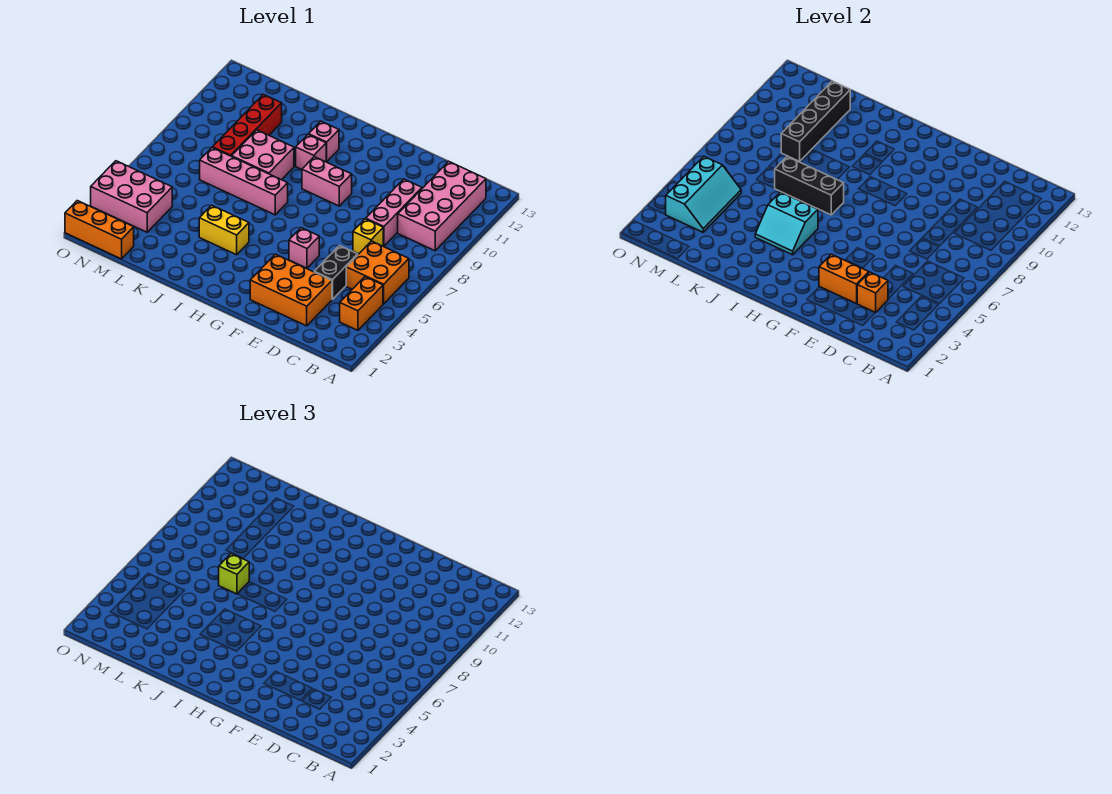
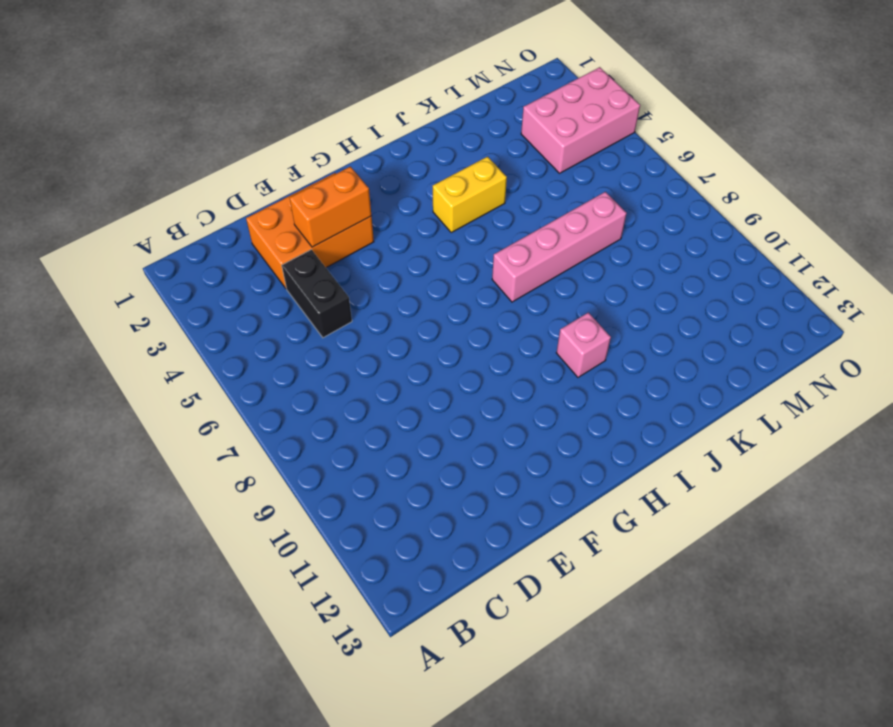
none -> orange 1x2 brick [340,277,383,330]
none -> orange 2x2 brick [346,241,409,304]
none -> pink 2x4 brick [398,161,486,251]

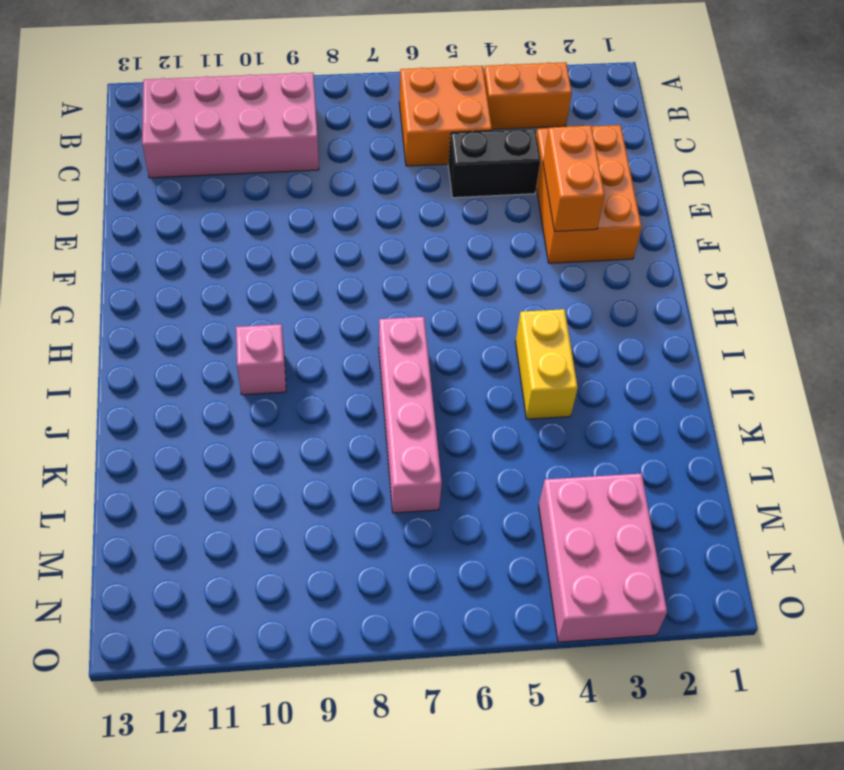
none -> yellow 1x1 brick [353,219,383,254]
none -> pink 1x3 brick [366,179,422,246]
none -> pink 1x1 brick [289,228,319,268]

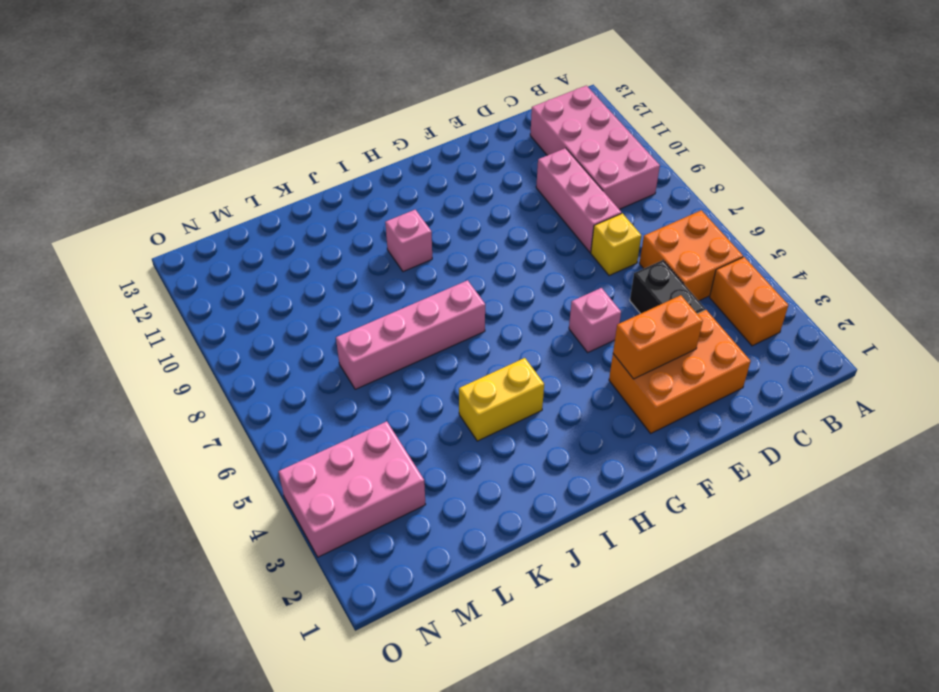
none -> pink 1x2 brick [302,157,352,206]
none -> pink 1x1 brick [309,121,339,162]
none -> pink 2x2 brick [232,130,294,180]

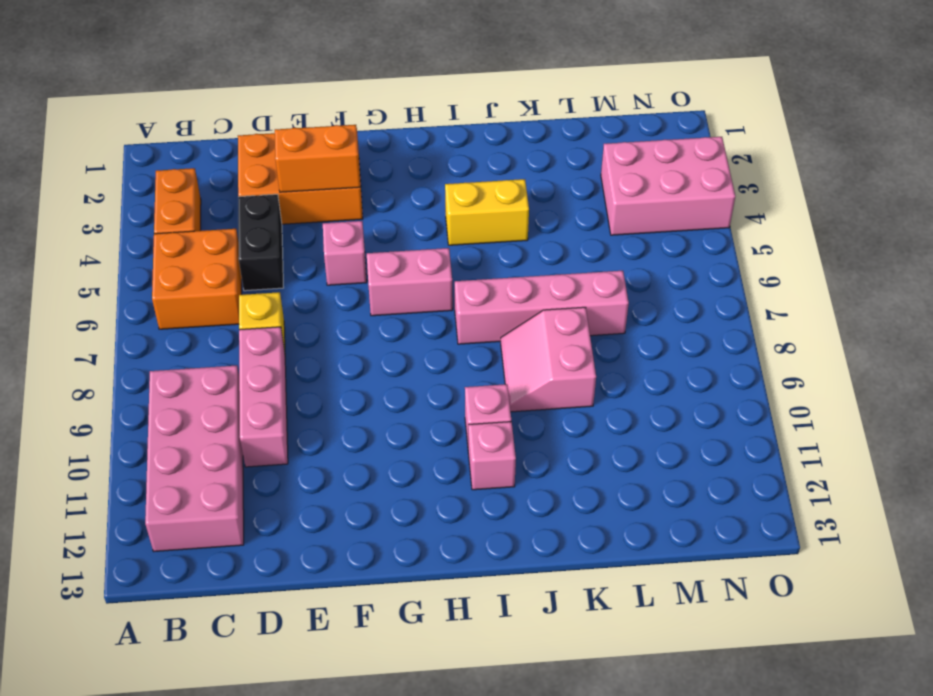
pink 1x2 brick [367,248,453,316] -> pink 1x2 brick moved to [302,157,352,206]
pink 2x2 slope [501,307,596,412] -> pink 2x2 brick [232,130,294,180]
none -> red 1x4 brick [212,94,282,156]
none -> orange 1x3 brick [65,201,134,259]
none -> orange 1x1 brick [857,272,888,313]

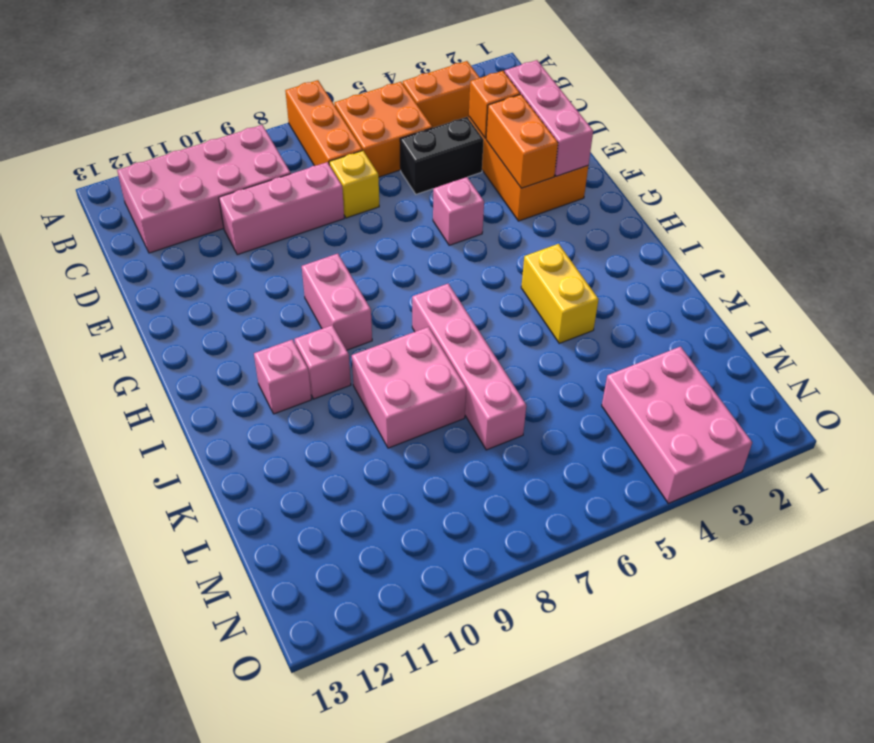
orange 1x3 brick [285,80,363,166] -> orange 1x3 brick moved to [65,201,134,259]
pink 1x3 brick [505,60,593,176] -> none
none -> red 1x4 brick [212,94,282,156]
none -> cyan 2x2 slope [755,192,818,255]
none -> black 1x3 brick [775,157,844,215]

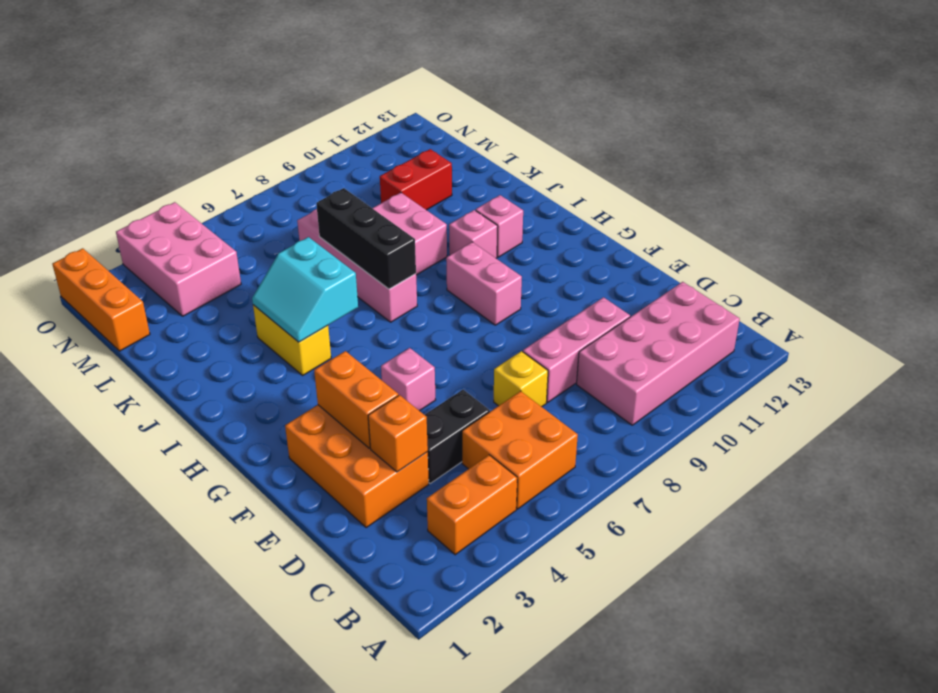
red 1x2 brick [380,149,452,210] -> red 1x4 brick [212,94,282,156]
none -> black 1x4 brick [781,81,850,161]
none -> cyan 2x3 slope [666,156,741,232]
none -> lime 1x1 brick [219,554,249,594]

